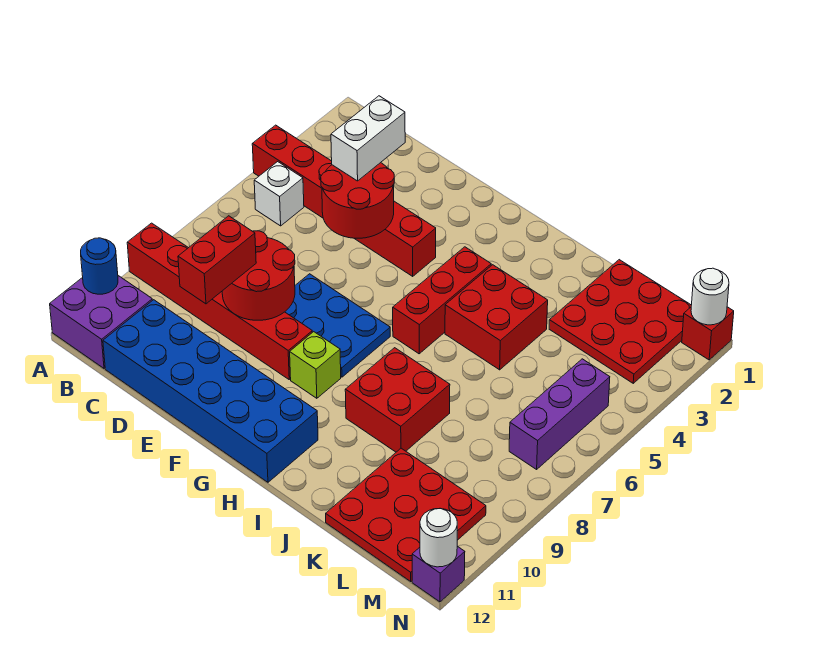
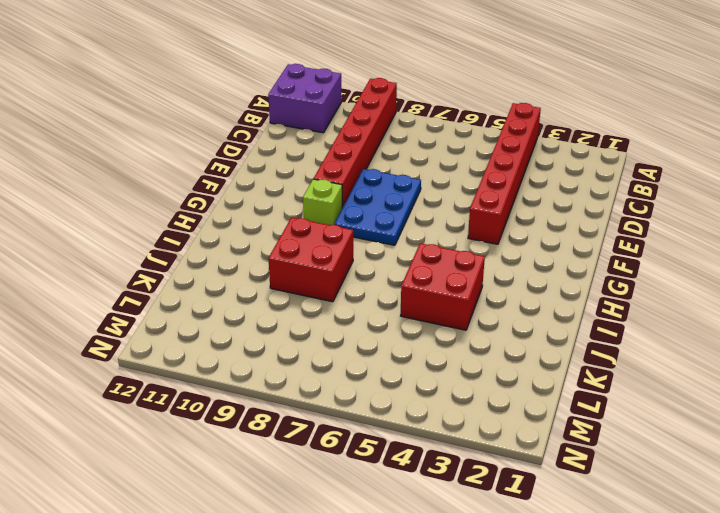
none -> white 1x1 brick [254,162,304,226]
none -> blue 2x6 brick [103,300,318,482]
none -> red 1x3 brick [393,247,491,354]

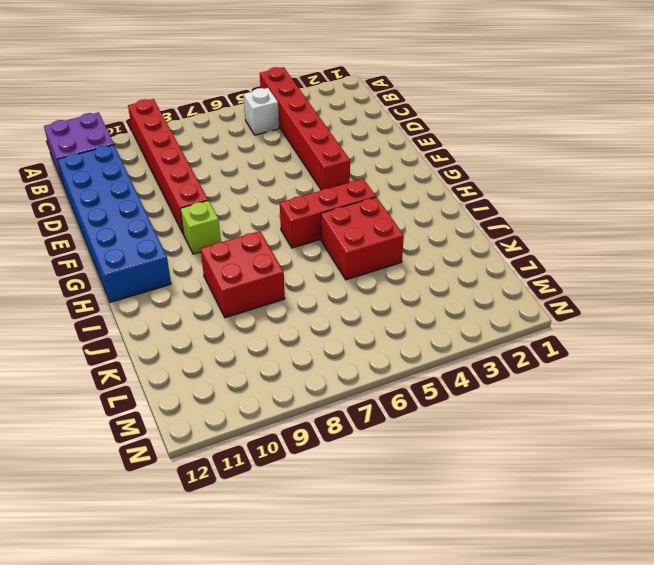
none -> blue 2x3 plate [285,274,390,377]
none -> red 3x3 plate [549,260,691,383]
none -> red 3x3 plate [326,448,486,581]

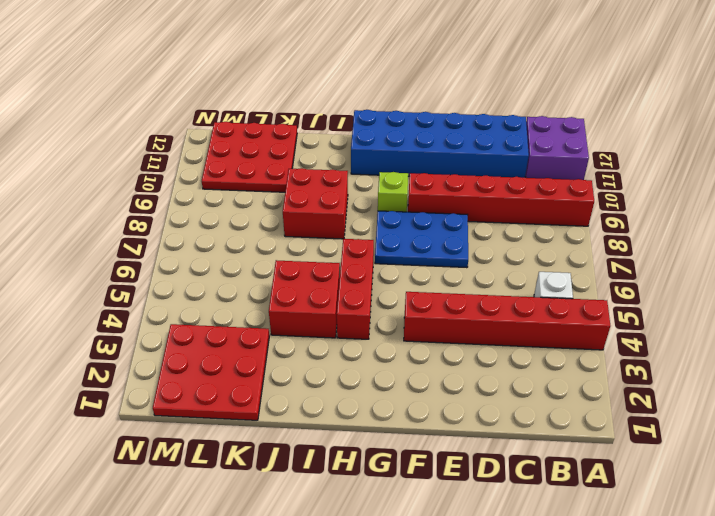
none -> purple 1x3 brick [509,359,610,469]
none -> red 1x1 brick [682,307,734,360]
none -> purple 1x1 brick [412,546,465,602]

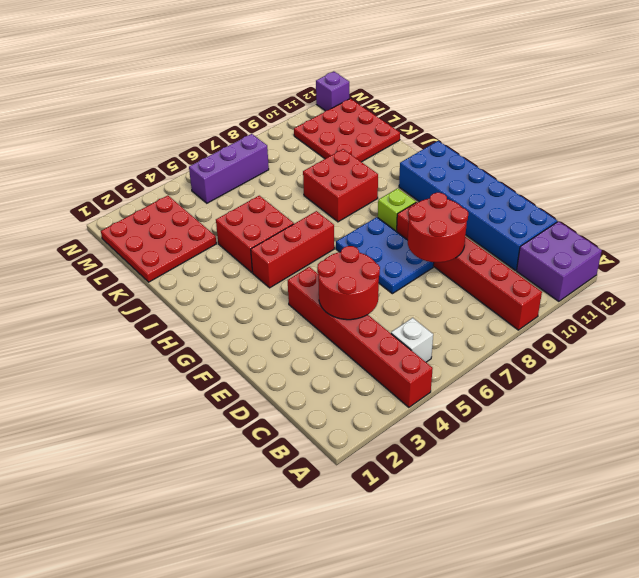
none -> red 1x1 brick [682,307,734,360]
none -> blue 1x1 round brick [81,238,118,294]
none -> white 1x1 round brick [691,268,729,325]

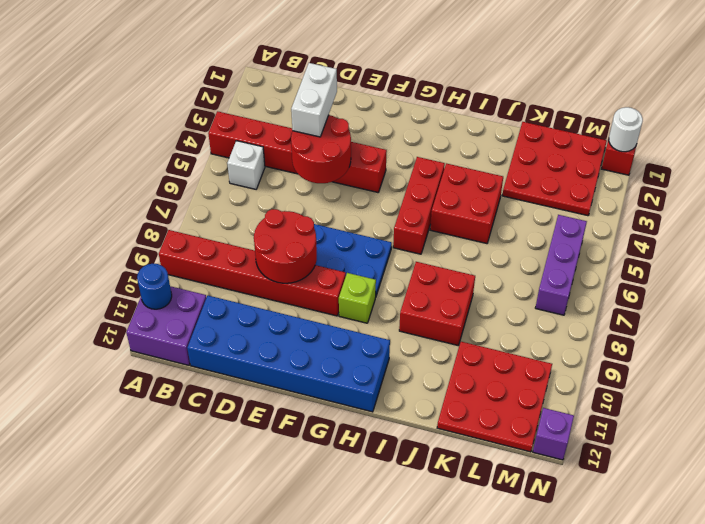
none -> white 1x1 round brick [420,509,457,567]
none -> red 1x2 brick [178,216,256,304]

